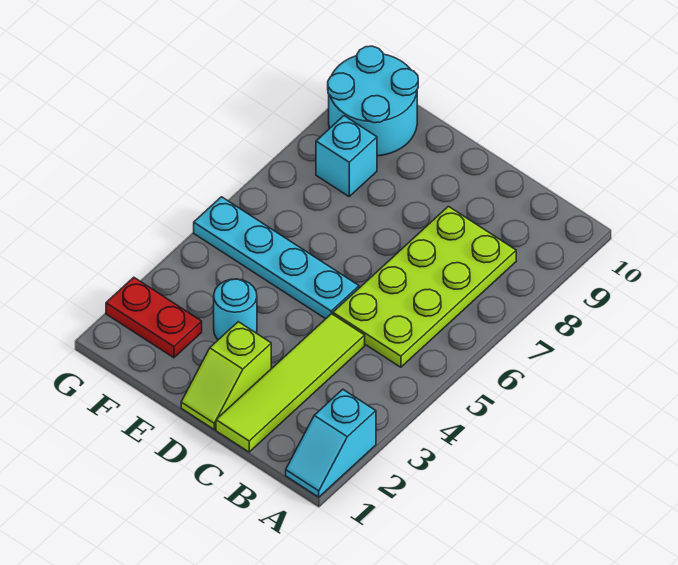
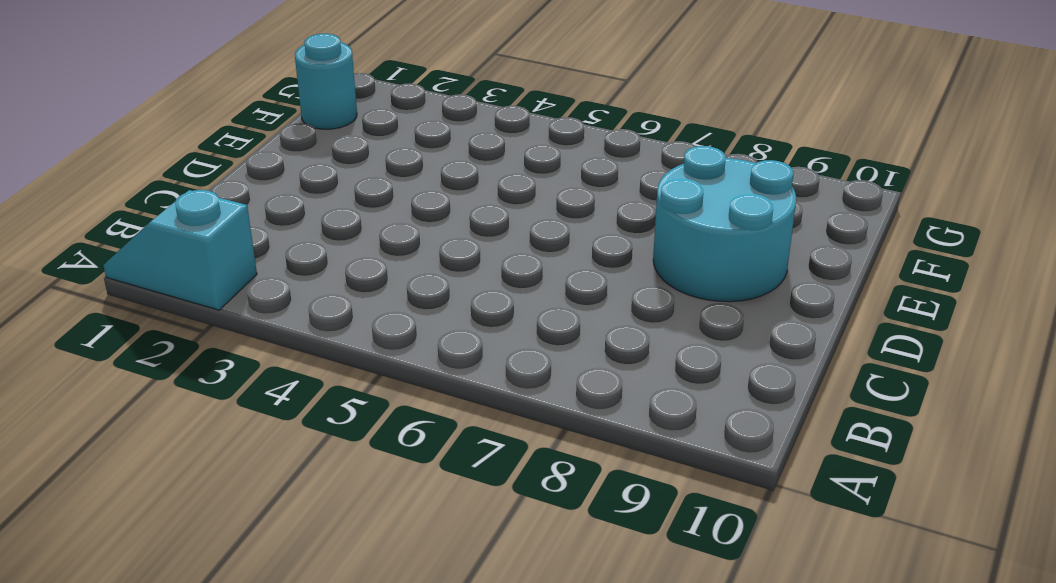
cyan 2x2 round brick [653,146,796,302] -> cyan 2x2 round brick moved to [328,46,418,156]
cyan 1x1 round brick [295,34,357,129] -> cyan 1x1 round brick moved to [214,279,257,340]
none -> lime 2x4 plate [333,206,516,367]
none -> lime 1x4 tile [216,314,365,452]

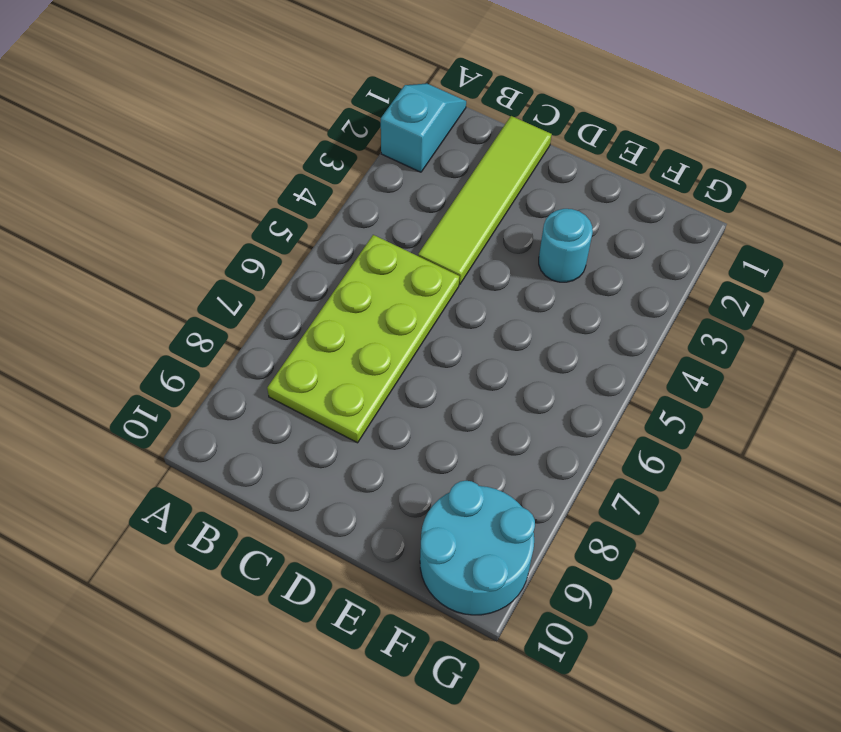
none -> lime 1x2 slope [181,322,271,429]
none -> cyan 1x4 plate [194,197,359,319]

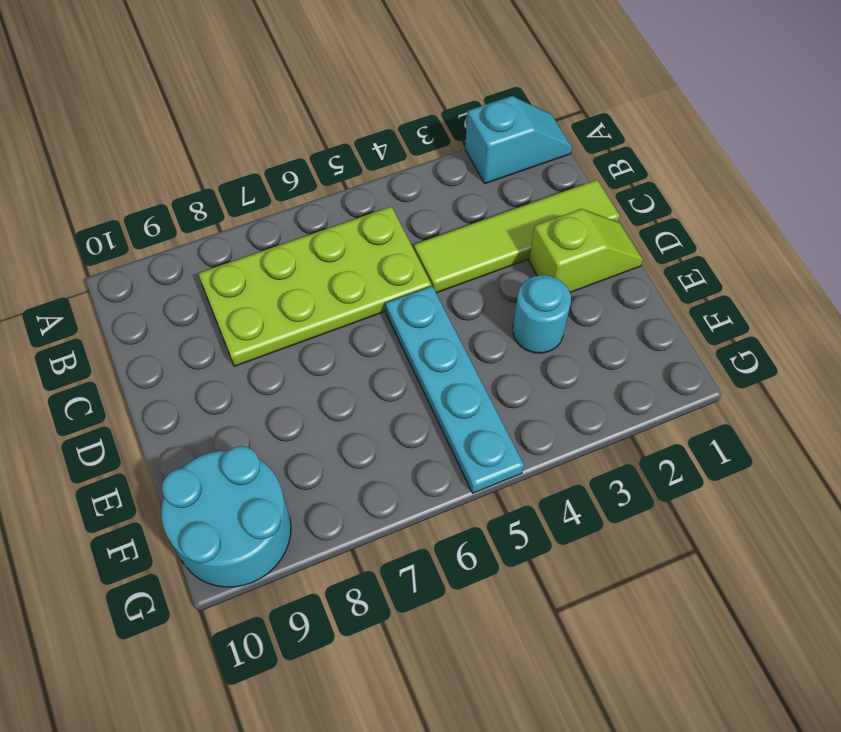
none -> red 1x2 plate [106,277,202,358]
none -> cyan 1x1 brick [316,116,377,196]

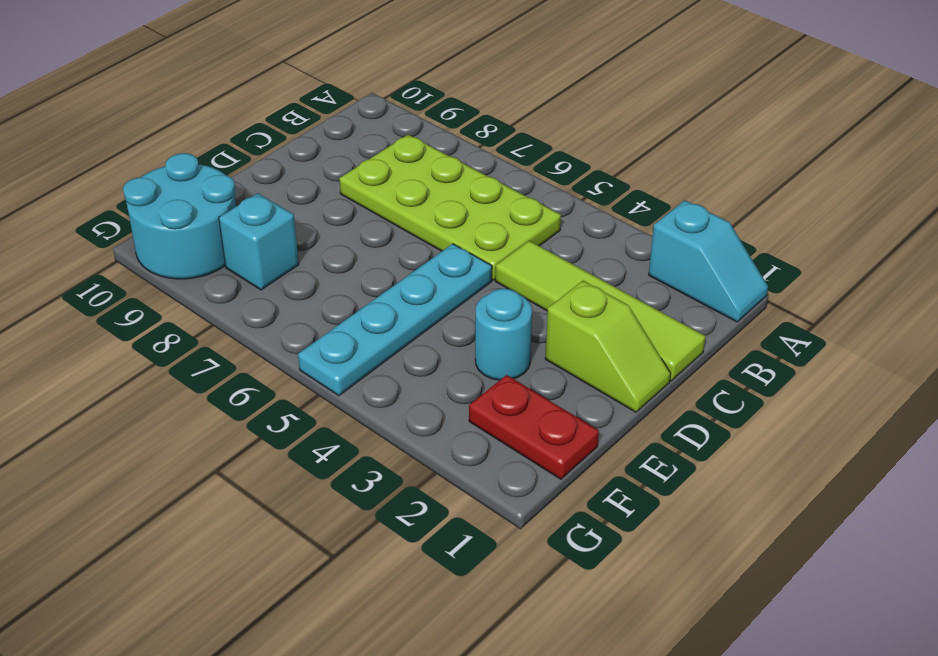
red 1x2 plate [469,375,599,479] -> red 1x2 plate turned to [106,277,202,358]

